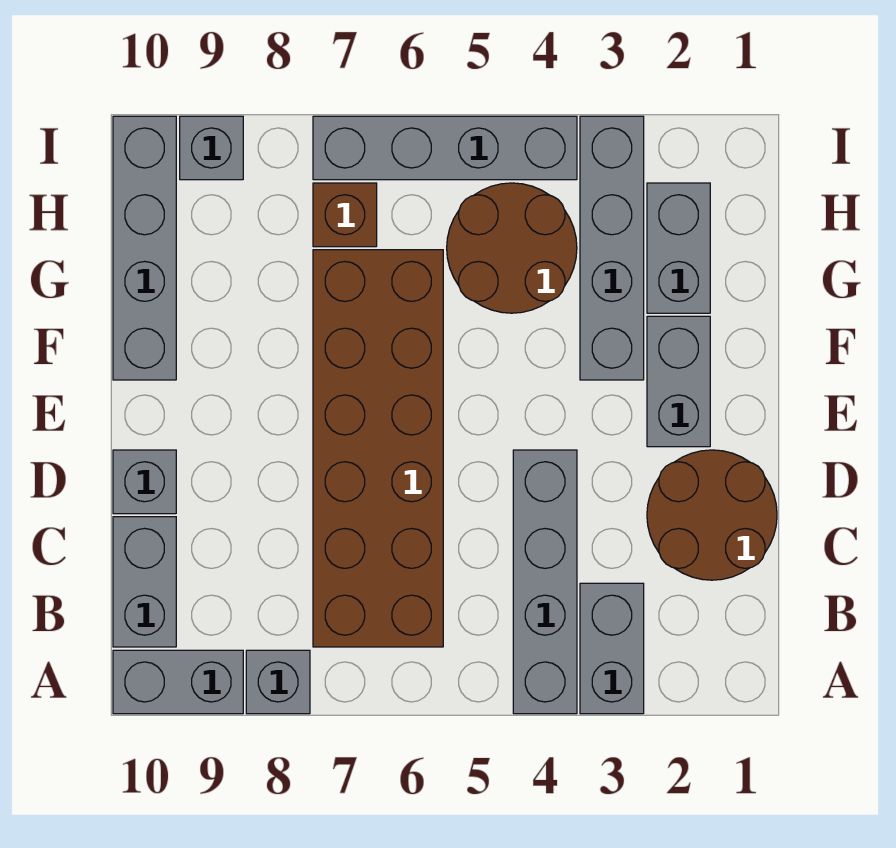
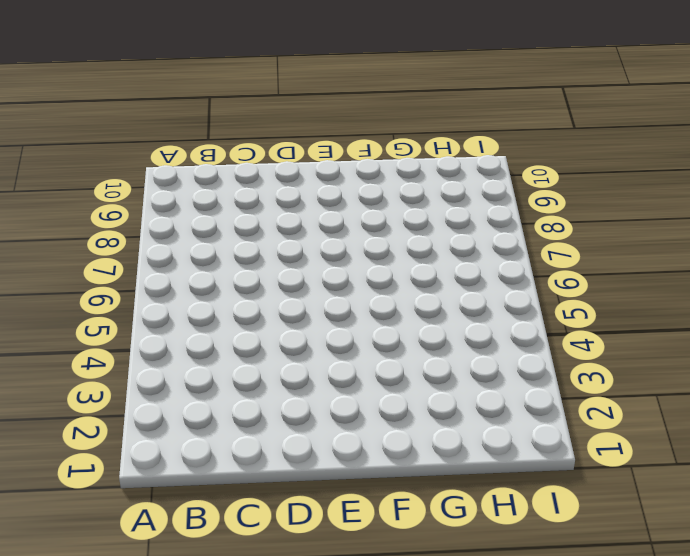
none -> grey 1x2 brick [580,583,644,714]
none -> grey 1x4 brick [513,450,577,714]
none -> grey 1x1 brick [246,650,310,714]

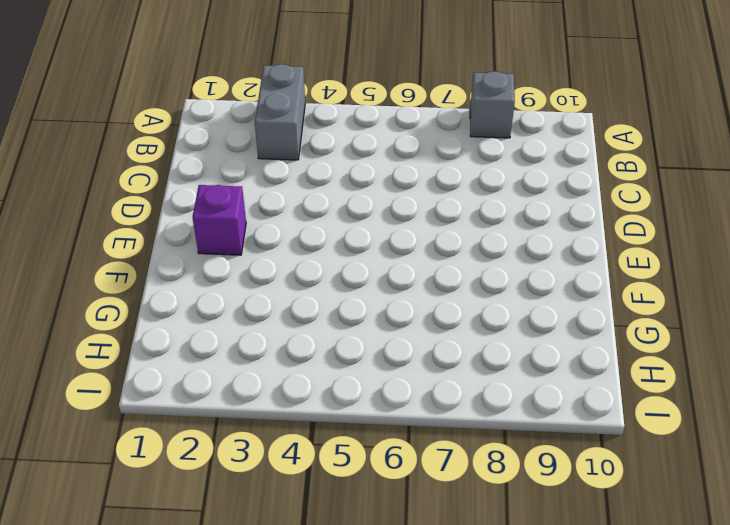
purple 1x1 brick [193,185,246,255] -> grey 1x2 brick [647,316,710,447]
none -> grey 1x4 brick [513,450,577,714]
none -> grey 1x2 brick [113,650,243,714]
none -> brown 2x6 brick [313,250,443,647]

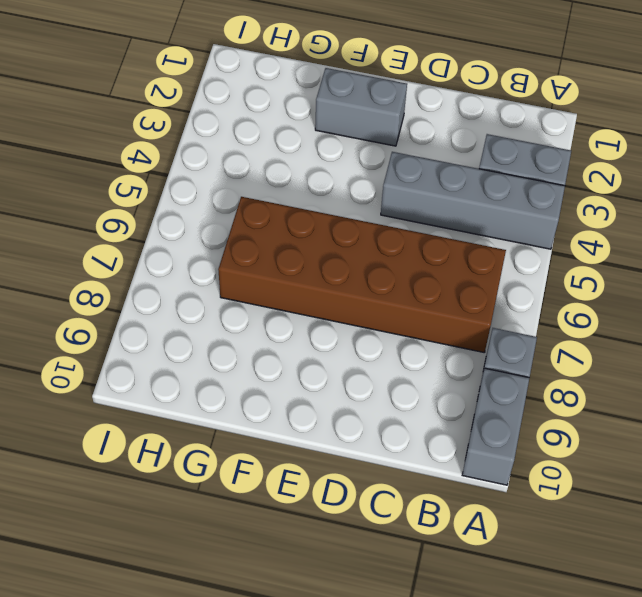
none -> grey 1x2 brick [113,517,176,647]
none -> brown 2x2 round brick [647,450,777,580]
none -> grey 1x1 brick [113,450,176,514]

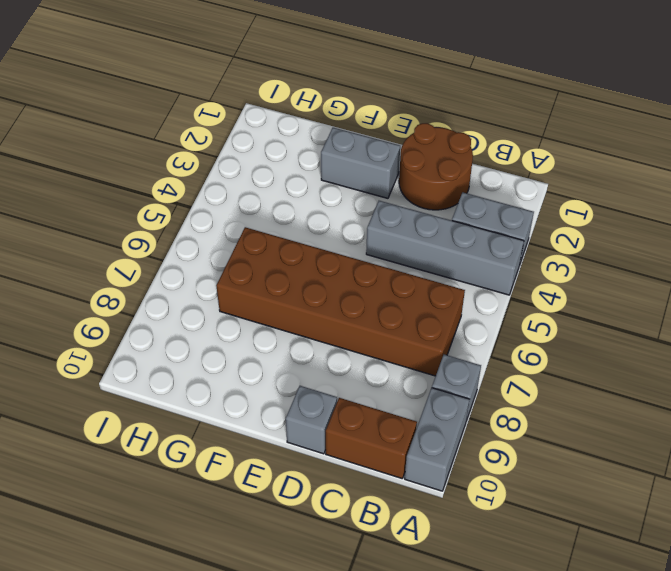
brown 1x2 brick [326,398,417,478] -> grey 1x2 brick [113,517,176,647]
none -> grey 1x4 brick [580,116,644,380]
none -> grey 1x4 brick [113,116,176,380]
none -> grey 1x2 brick [647,183,710,313]

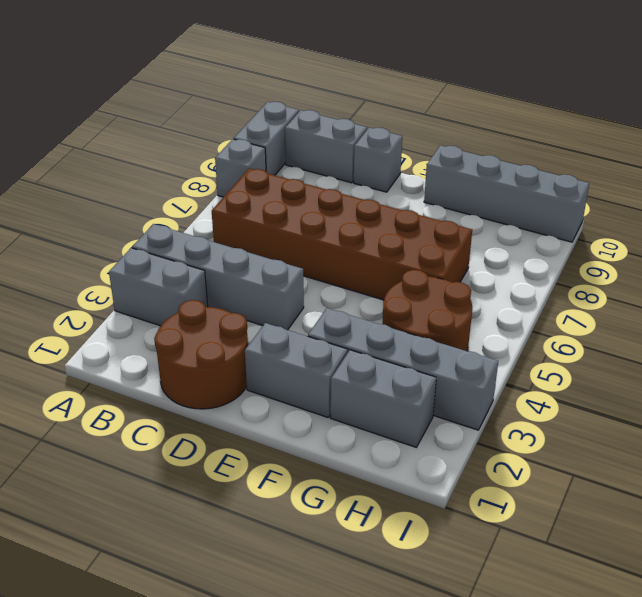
none -> brown 1x1 brick [313,183,377,247]
none -> grey 1x4 brick [313,116,577,180]
none -> grey 1x1 brick [180,116,243,180]

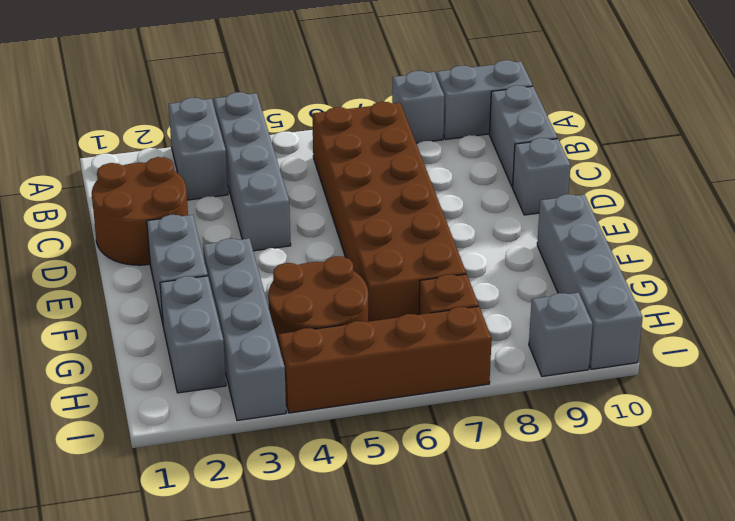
brown 1x4 brick [278,306,492,413] -> grey 1x4 brick [313,116,577,180]

